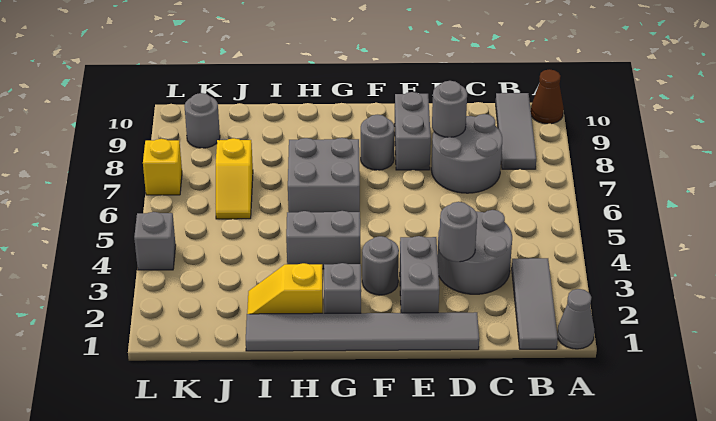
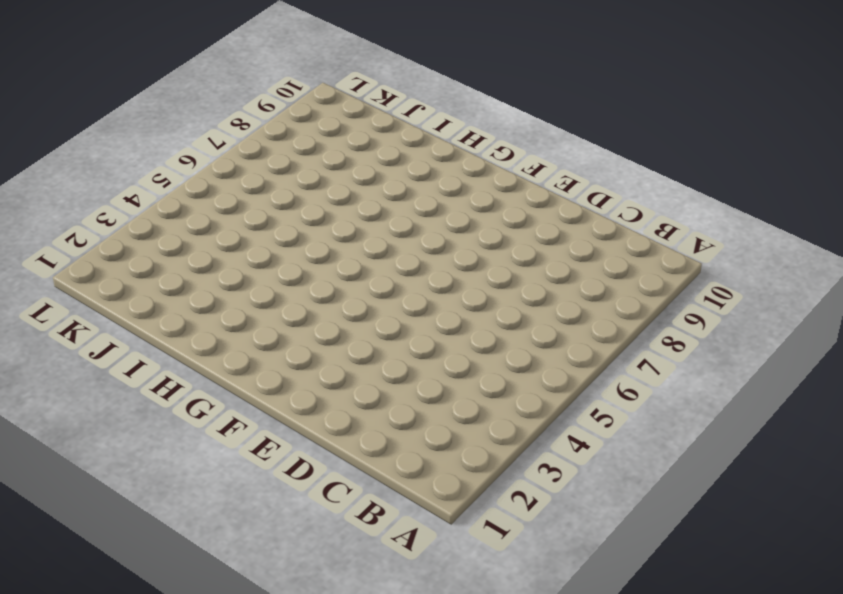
none -> grey 1x1 cone [557,289,594,349]
none -> brown 1x1 cone [531,69,564,124]
none -> grey 1x3 tile [512,258,558,349]

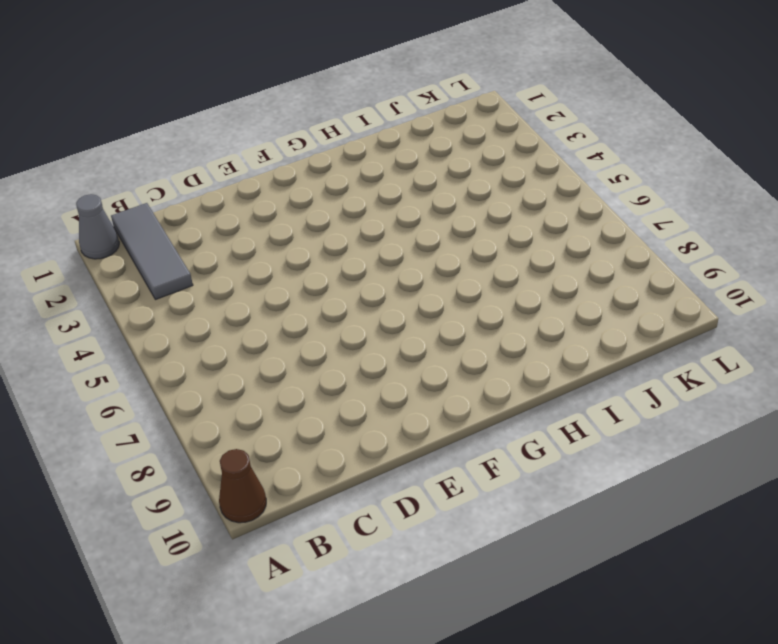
none -> grey 1x3 tile [496,93,536,169]
none -> grey 2x2 round brick [437,210,512,294]
none -> grey 2x2 round brick [431,114,502,193]

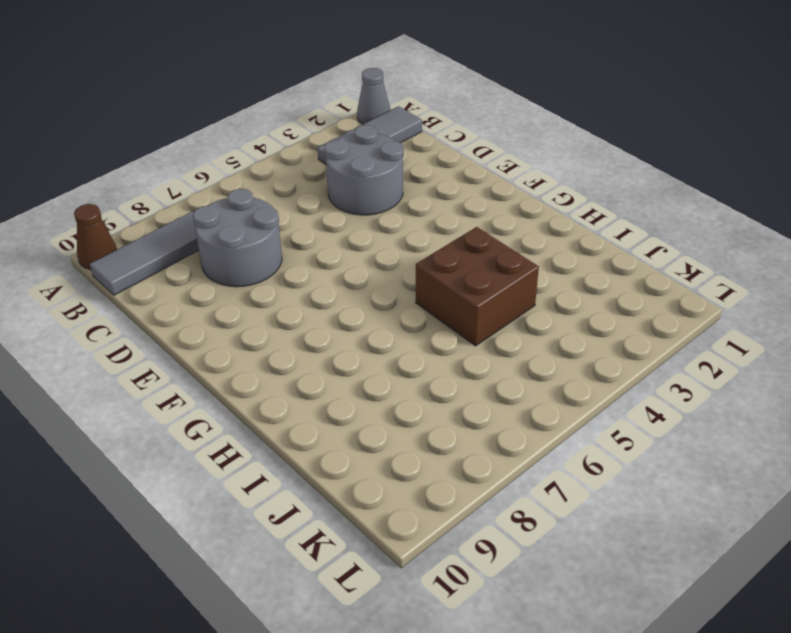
brown 2x2 brick [416,227,539,346] -> grey 1x2 brick [286,211,360,269]
none -> grey 1x6 tile [246,312,479,351]
none -> grey 1x2 brick [400,236,439,313]
none -> grey 1x2 brick [394,92,431,170]

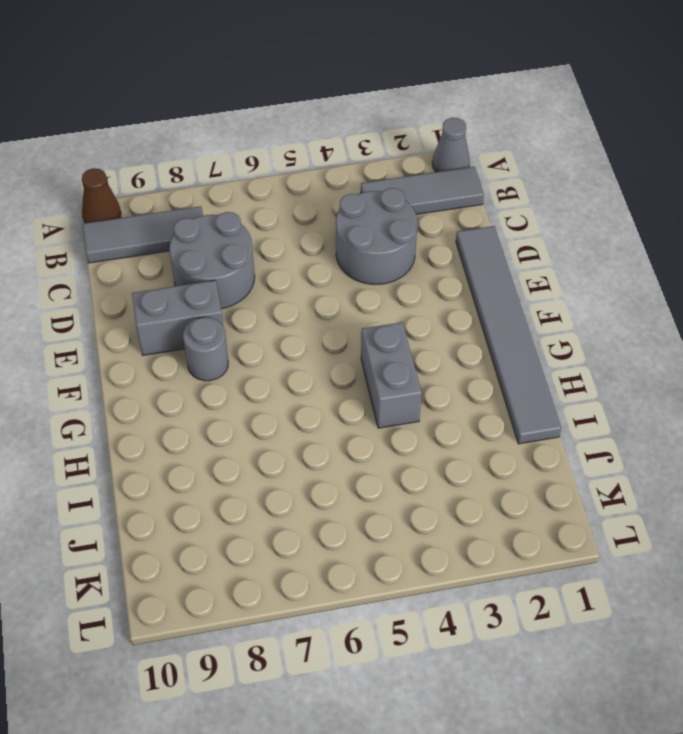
none -> grey 1x2 brick [400,236,439,313]
none -> grey 1x1 round brick [362,236,399,295]
none -> grey 1x1 brick [324,263,361,313]

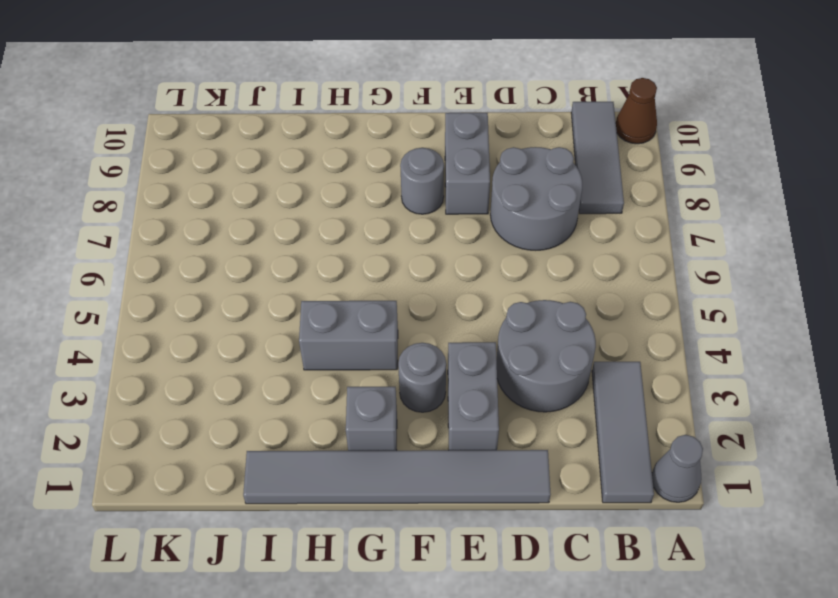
none -> grey 2x2 brick [288,138,360,212]
none -> yellow 1x2 slope [247,263,323,314]
none -> yellow 1x2 slope [216,138,253,219]

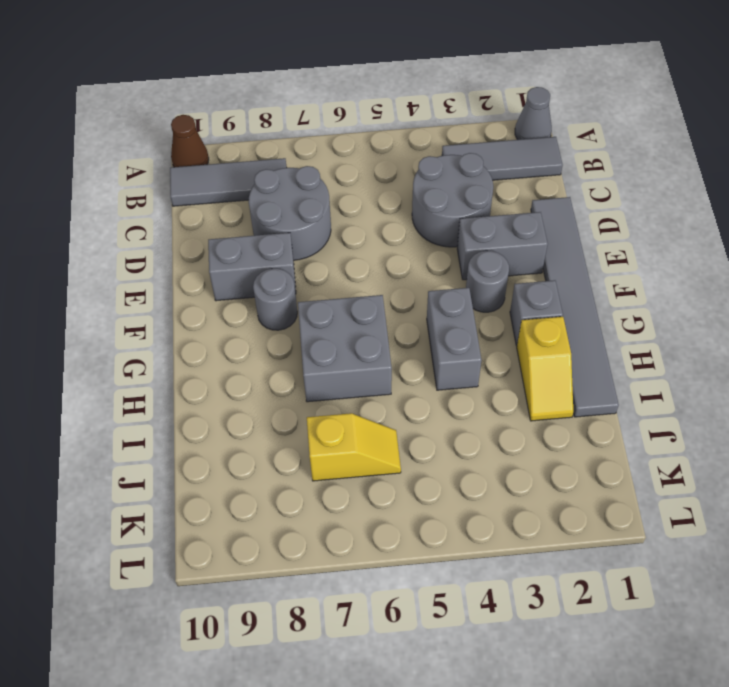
none -> grey 1x1 round brick [184,93,220,148]
none -> grey 1x1 brick [134,212,176,270]
none -> yellow 1x1 brick [143,139,182,195]

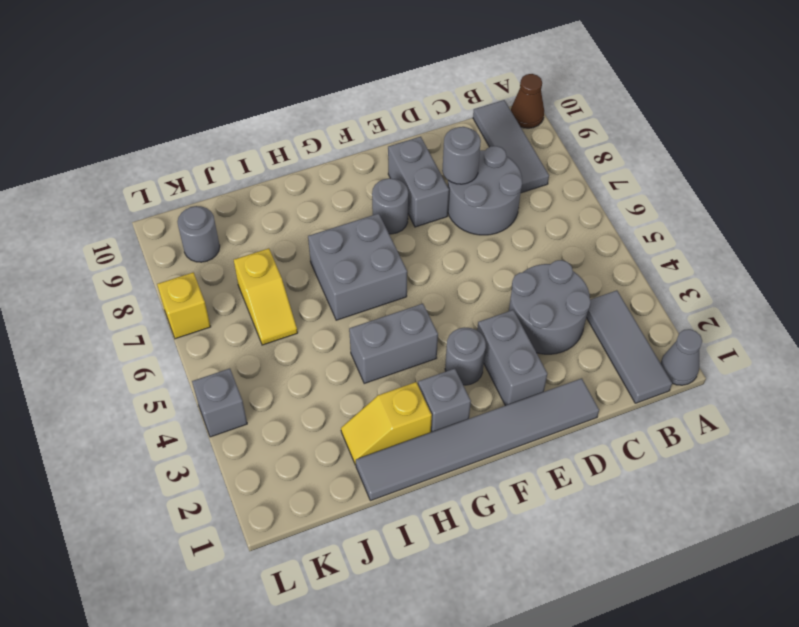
none -> grey 1x1 round brick [439,202,477,262]

